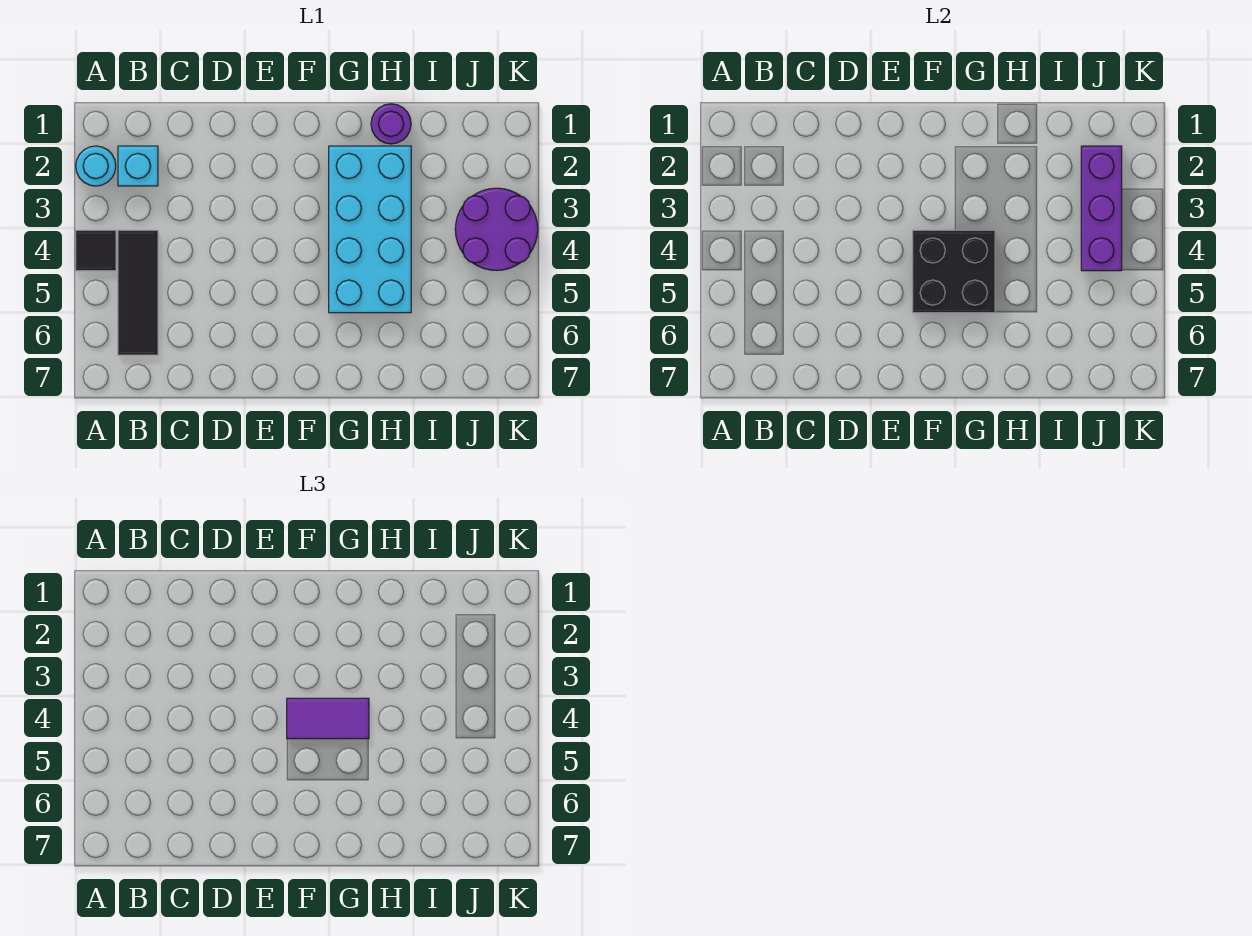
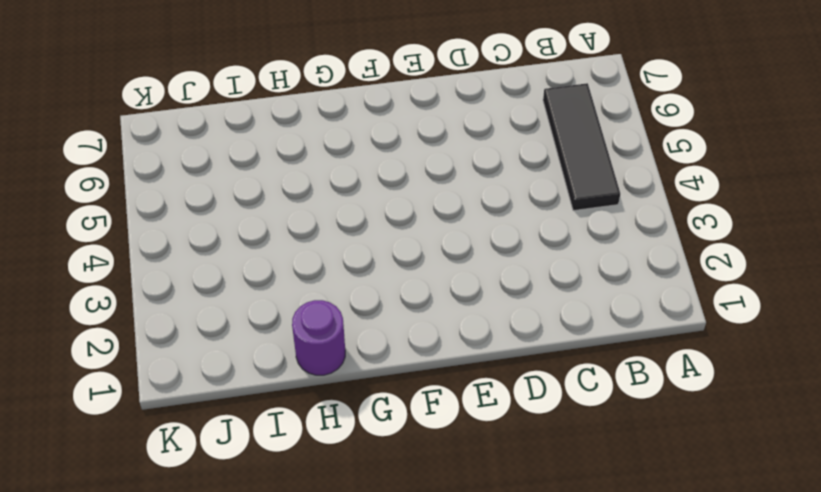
none -> cyan 1x1 round brick [76,146,116,186]
none -> black 1x1 tile [76,230,116,271]

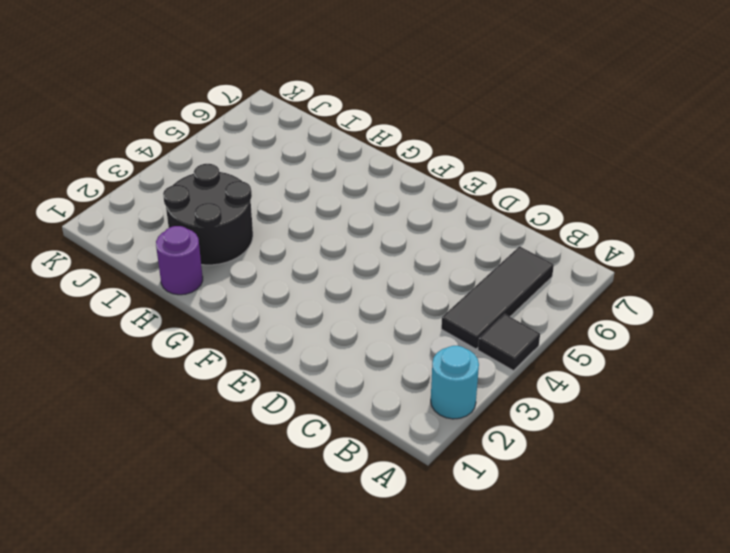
black 2x2 round brick [163,164,253,265] -> cyan 2x4 brick [329,146,411,313]
none -> cyan 1x1 brick [118,146,158,186]
none -> purple 2x2 round brick [455,188,538,271]

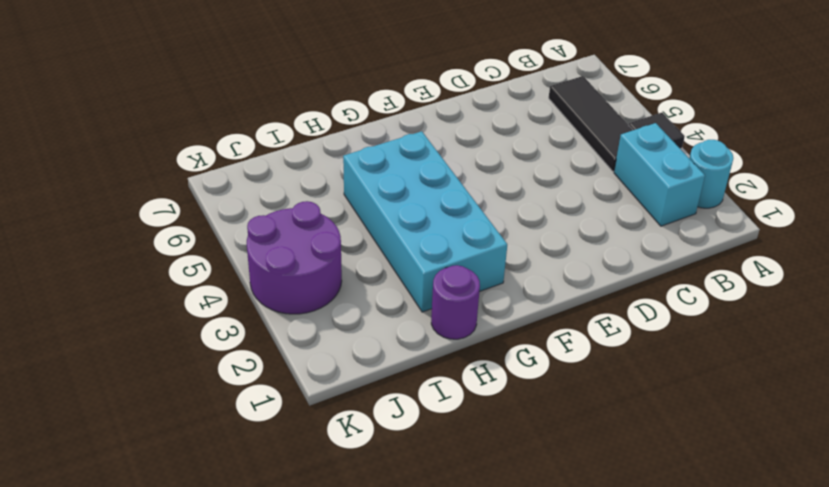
cyan 1x2 brick [614,123,705,226] -> cyan 1x1 brick [118,146,158,186]
none -> black 2x2 brick [913,230,995,313]
none -> purple 1x3 brick [1081,146,1122,271]

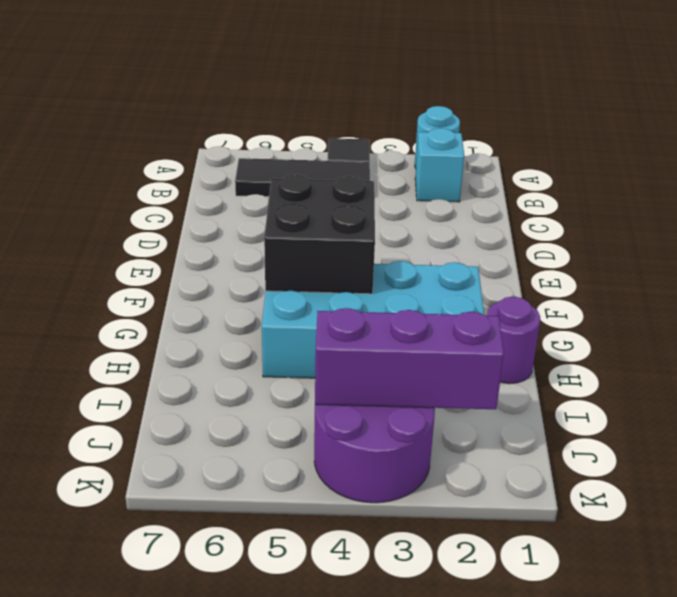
none -> purple 1x2 tile [287,698,369,739]

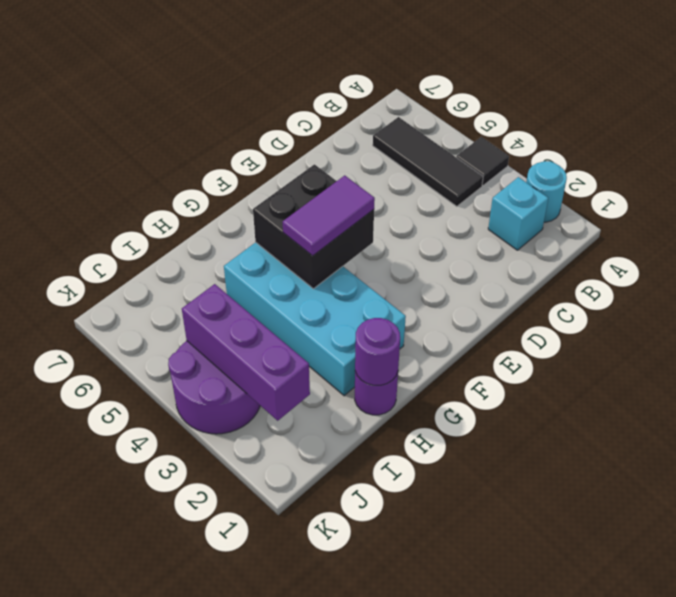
purple 1x1 round brick [355,318,400,385] -> none

